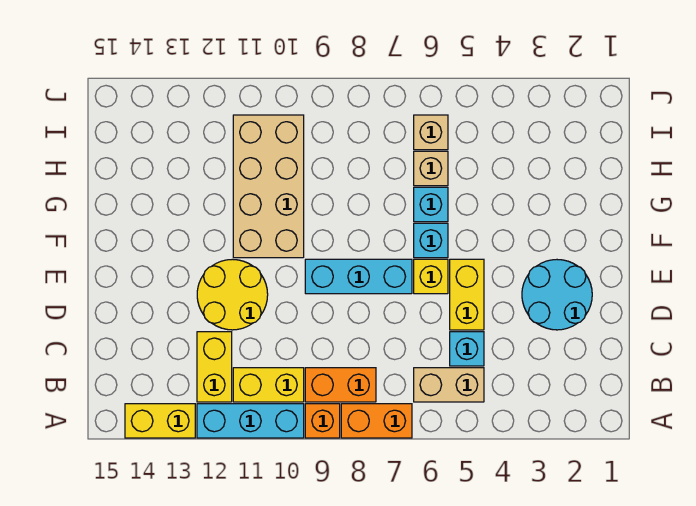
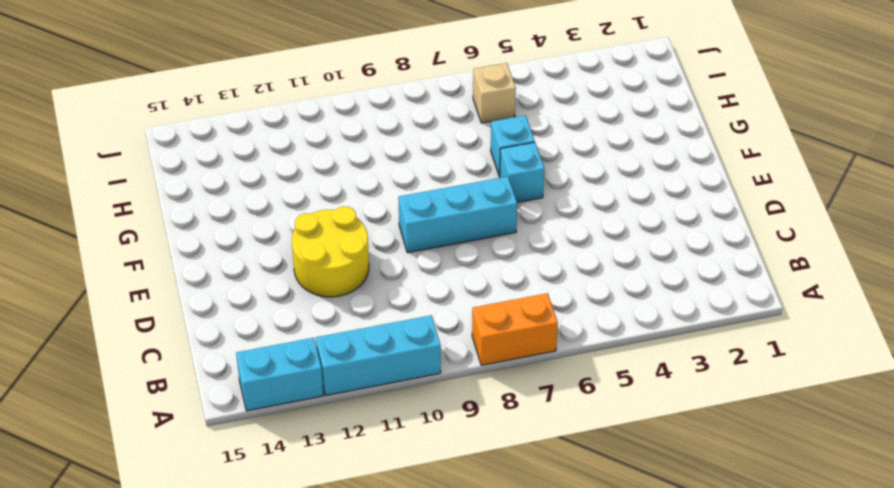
cyan 1x2 brick [236,338,323,411] -> yellow 1x2 brick [125,404,195,438]
none -> orange 1x1 brick [305,404,340,438]
none -> tan 1x2 brick [414,368,484,402]
none -> orange 1x2 brick [305,368,376,402]

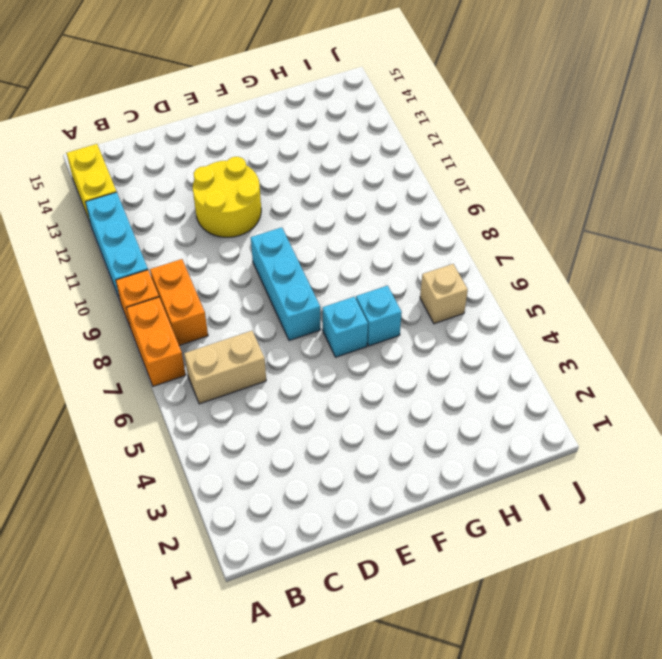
tan 1x2 brick [184,331,266,404] -> tan 1x2 brick turned to [414,368,484,402]
none -> yellow 1x2 brick [233,368,304,402]
none -> yellow 1x2 brick [197,332,232,402]
none -> cyan 1x1 brick [450,332,484,366]

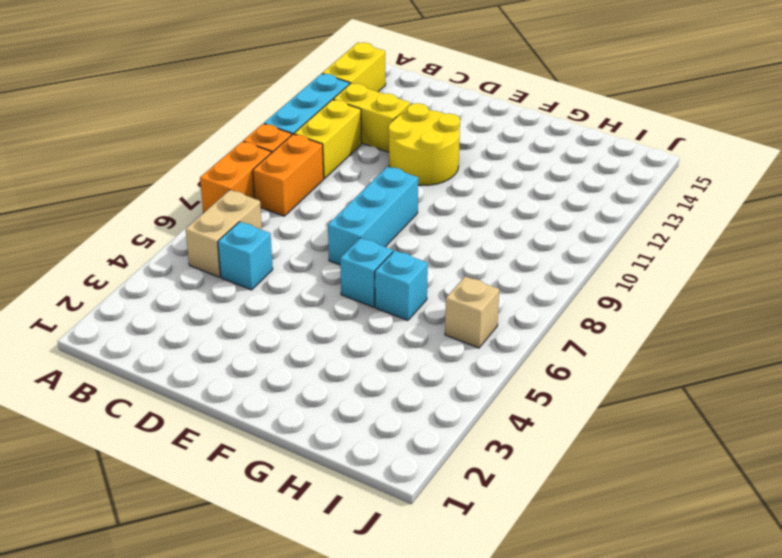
none -> cyan 2x2 round brick [522,260,592,330]
none -> yellow 1x2 brick [450,259,484,330]
none -> yellow 1x1 brick [414,259,448,294]

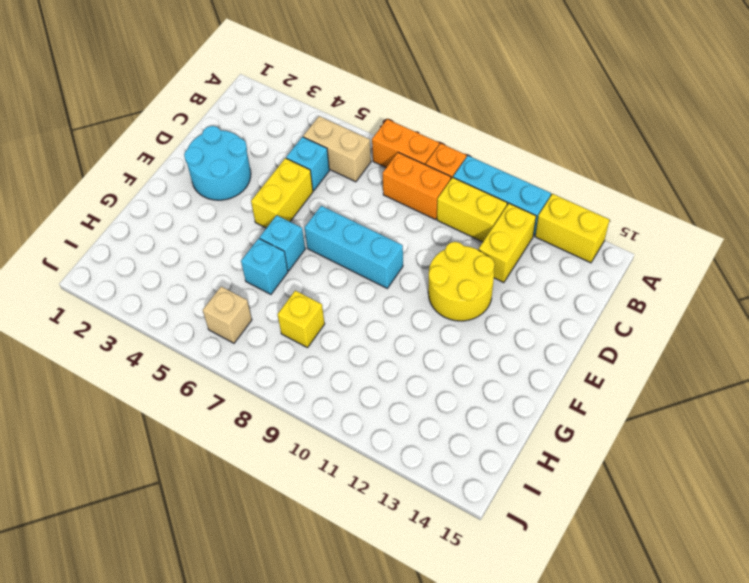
yellow 1x1 brick [278,291,325,348] -> yellow 1x1 brick moved to [414,259,448,294]
none -> tan 2x4 brick [233,115,304,258]
none -> tan 1x1 brick [414,151,448,186]

